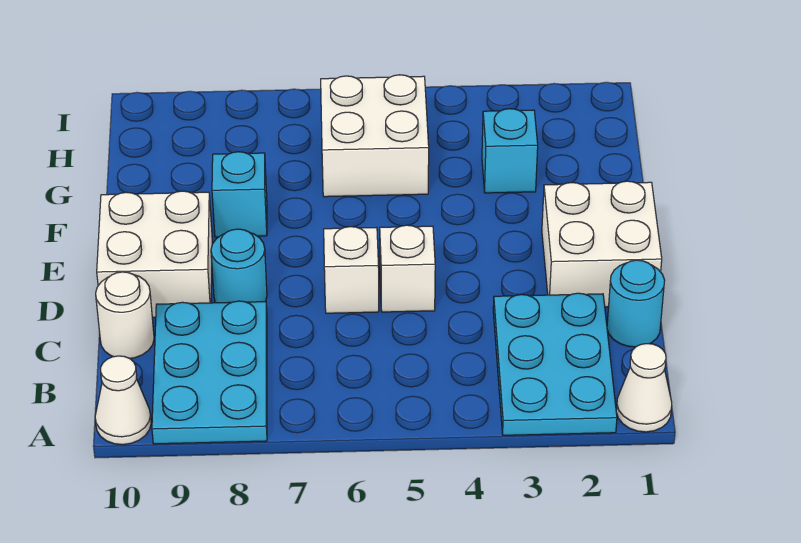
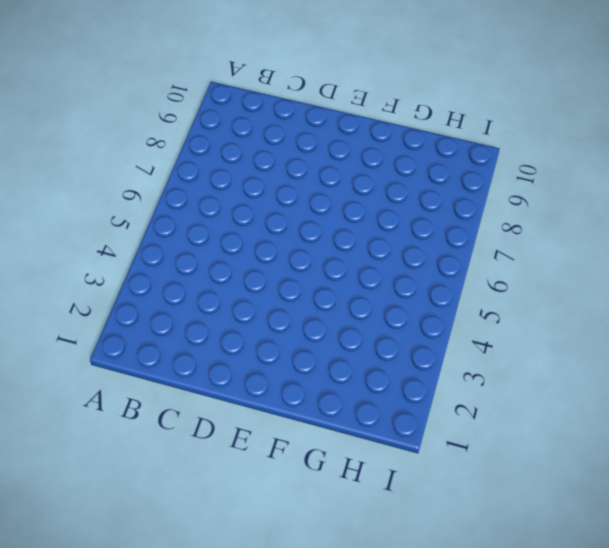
none -> white 1x1 cone [616,344,672,432]
none -> cyan 2x3 plate [493,293,617,435]
none -> cyan 2x3 plate [152,301,267,444]

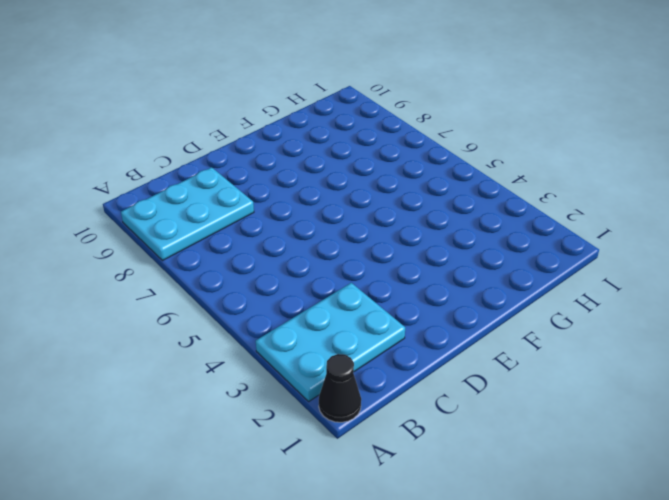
black 1x1 cone [319,354,361,422] -> white 1x1 cone [616,344,672,432]
none -> white 1x1 cone [95,356,151,445]
none -> cyan 1x1 round brick [607,260,665,347]
none -> white 1x1 round brick [96,272,154,358]

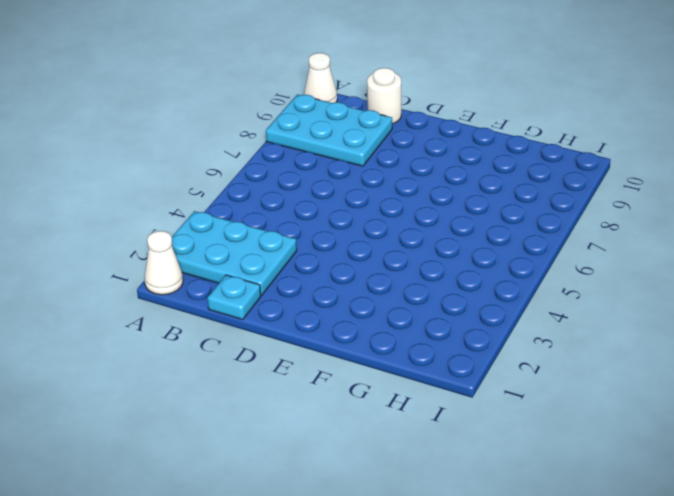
cyan 1x1 plate [207,275,261,320] -> cyan 1x1 round brick [607,260,665,347]
none -> white 2x2 brick [542,181,662,307]
none -> white 1x1 brick [380,225,435,312]
none -> white 1x1 brick [324,227,379,313]

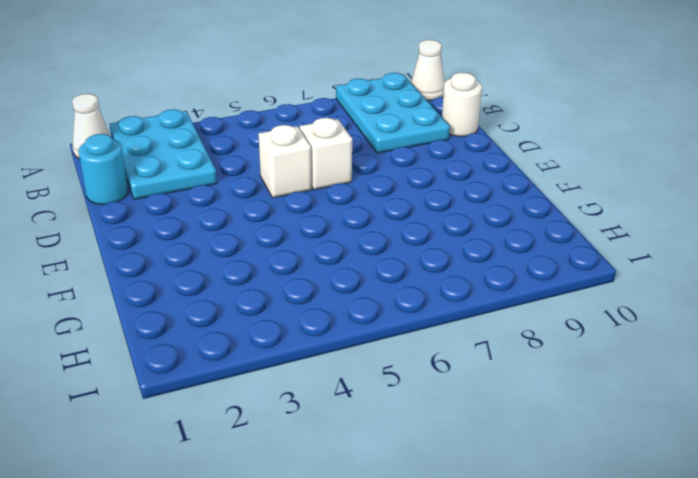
none -> white 2x2 brick [542,181,662,307]
none -> cyan 1x1 round brick [211,229,267,303]
none -> white 2x2 brick [97,191,212,317]

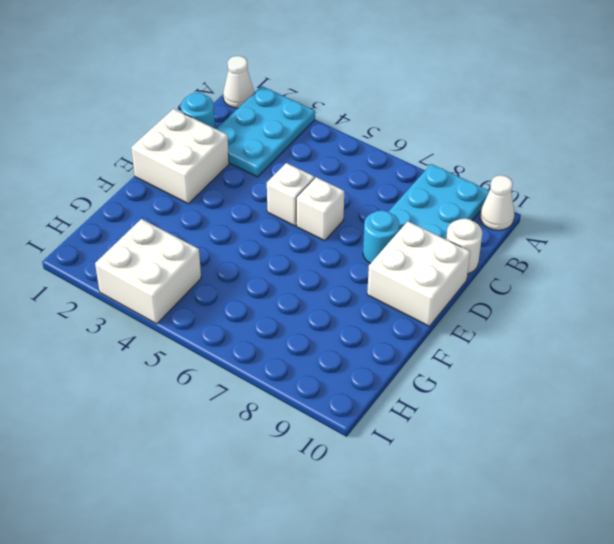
white 2x2 brick [95,219,201,324] -> white 2x2 brick moved to [321,75,429,197]
none -> cyan 1x1 brick [212,152,267,237]
none -> cyan 1x1 brick [482,109,538,193]

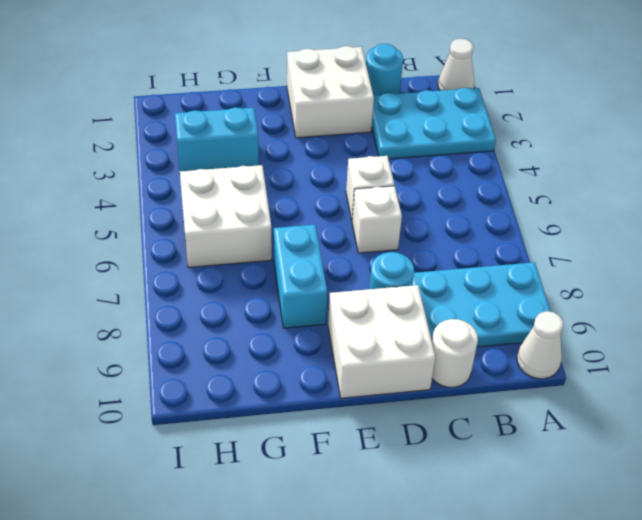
cyan 1x2 brick [274,225,327,328] -> cyan 1x1 brick [212,152,267,237]
cyan 1x2 brick [175,107,259,171] -> cyan 1x1 brick [482,109,538,193]

